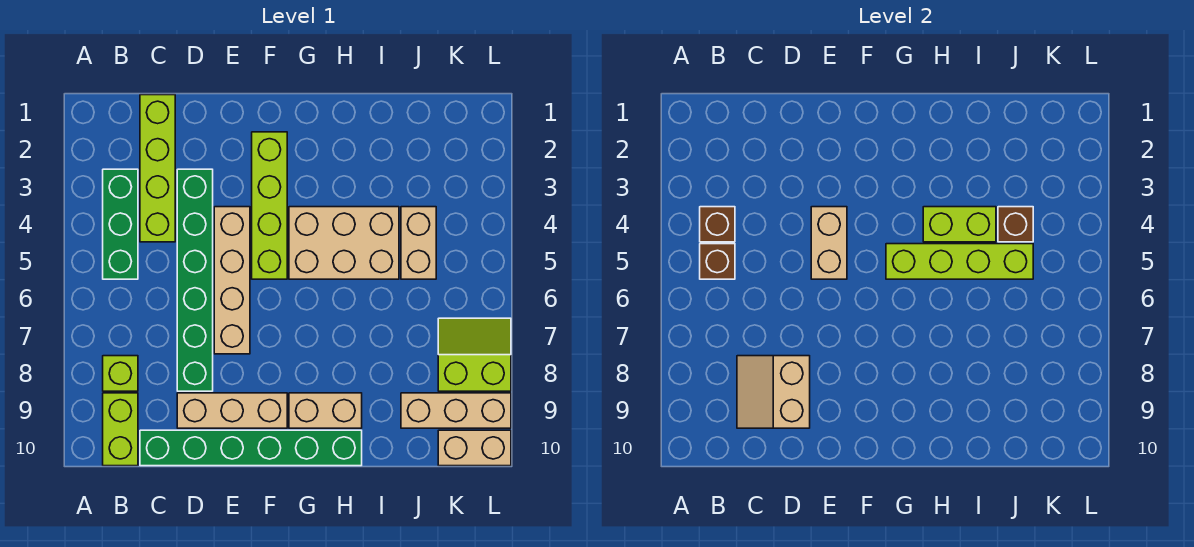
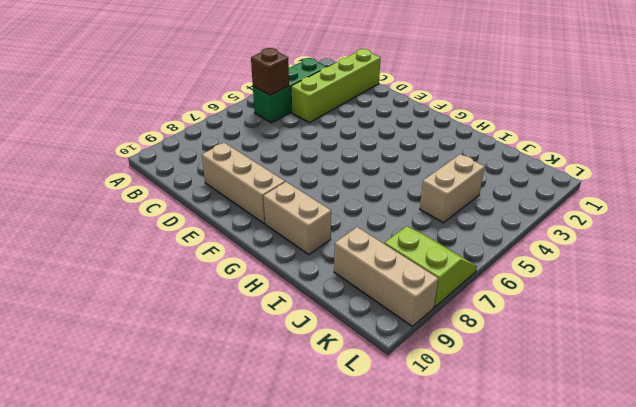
none -> lime 1x1 brick [103,356,138,391]
none -> lime 1x2 brick [103,393,138,466]
none -> green 1x6 brick [140,430,362,466]

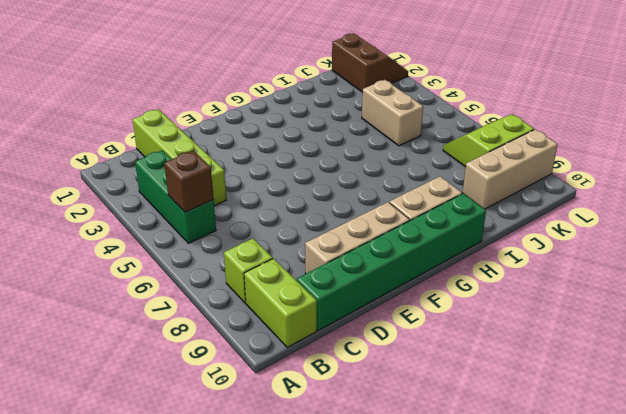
brown 2x2 slope [332,33,408,92] -> none
none -> green 1x6 brick [177,169,213,391]
none -> tan 1x4 brick [214,207,250,354]
none -> lime 1x4 brick [252,132,287,279]

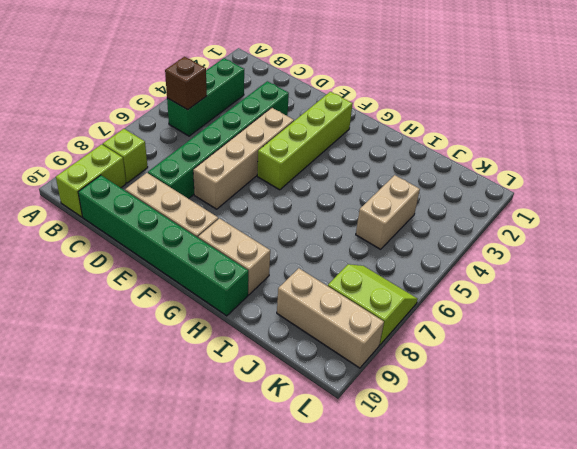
none -> lime 1x4 brick [140,95,175,242]
none -> tan 2x3 brick [289,207,399,279]
none -> tan 1x2 brick [438,430,511,466]

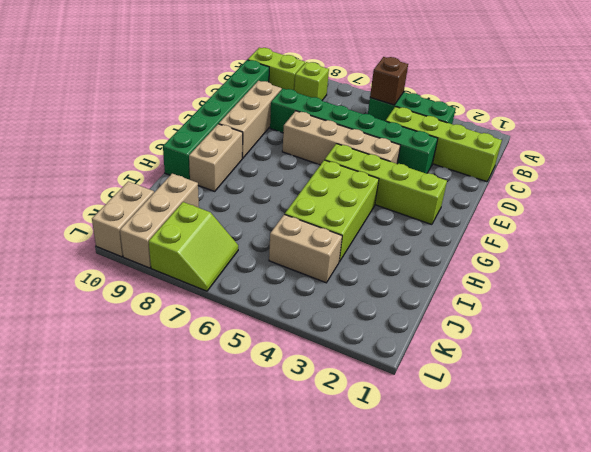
lime 2x3 brick [285,160,379,262] -> tan 2x3 brick [289,207,399,279]
none -> brown 1x1 brick [700,207,735,242]
none -> tan 2x2 slope [737,356,810,428]
none -> tan 1x2 brick [811,207,847,279]

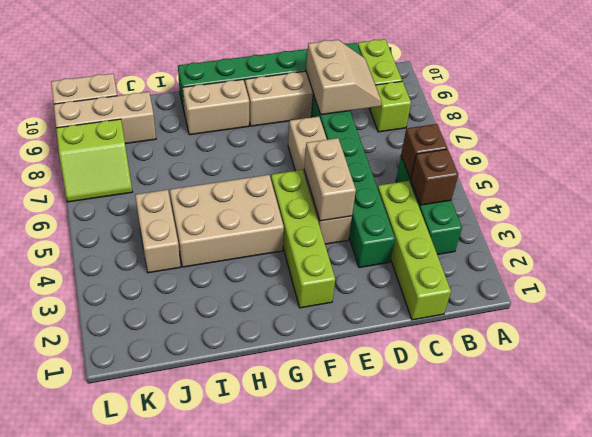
none -> lime 1x4 brick [886,244,1033,279]
none -> lime 1x2 brick [923,207,996,242]
none -> brown 1x1 brick [998,207,1033,242]

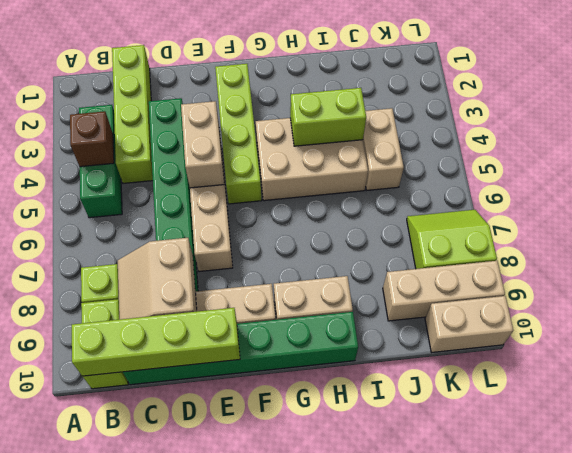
lime 1x4 brick [72,308,240,376] -> lime 1x4 brick moved to [886,244,1033,279]
none -> brown 1x1 brick [700,244,735,279]
none -> brown 1x1 brick [998,207,1033,242]

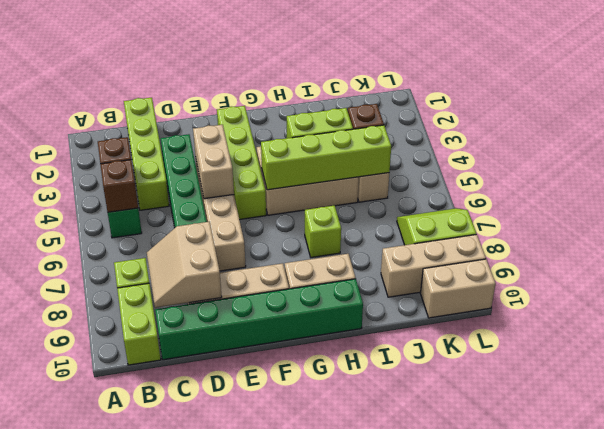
lime 1x1 brick [305,206,341,257] -> none

